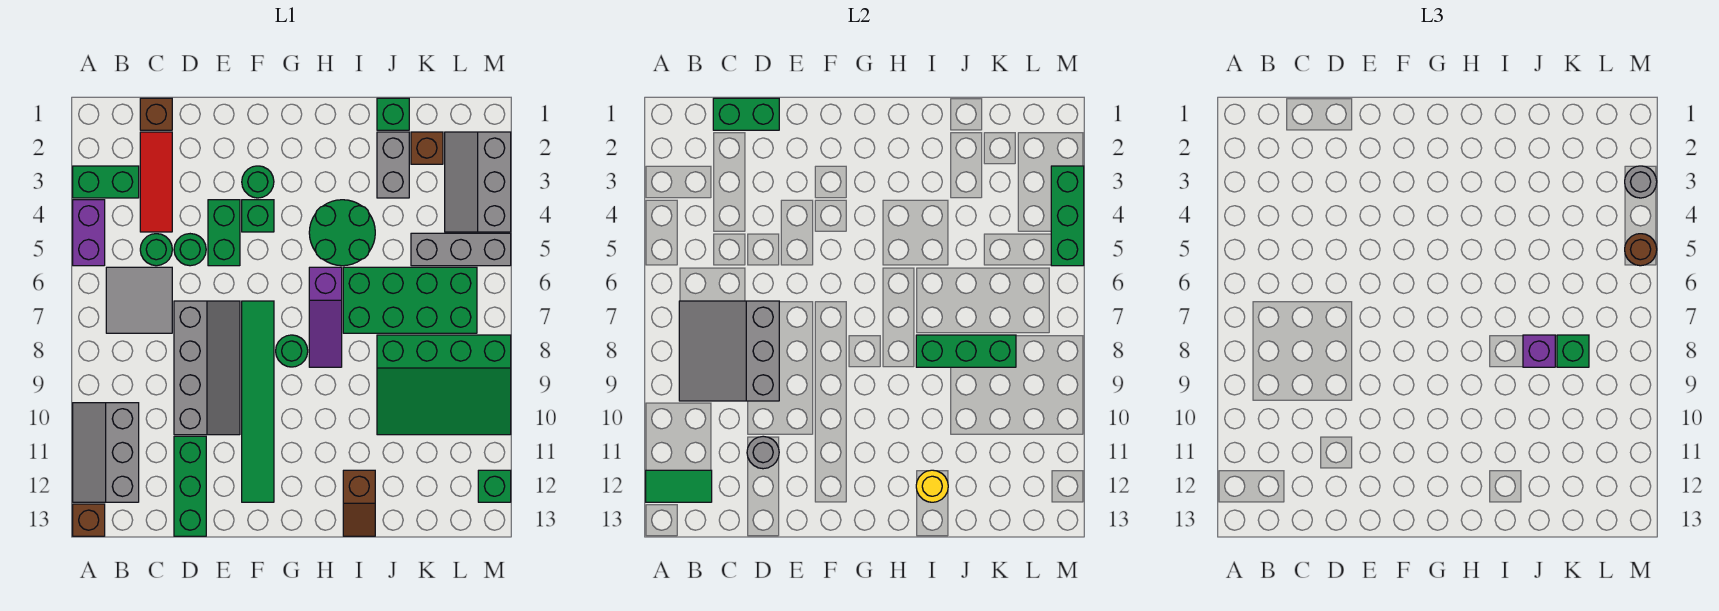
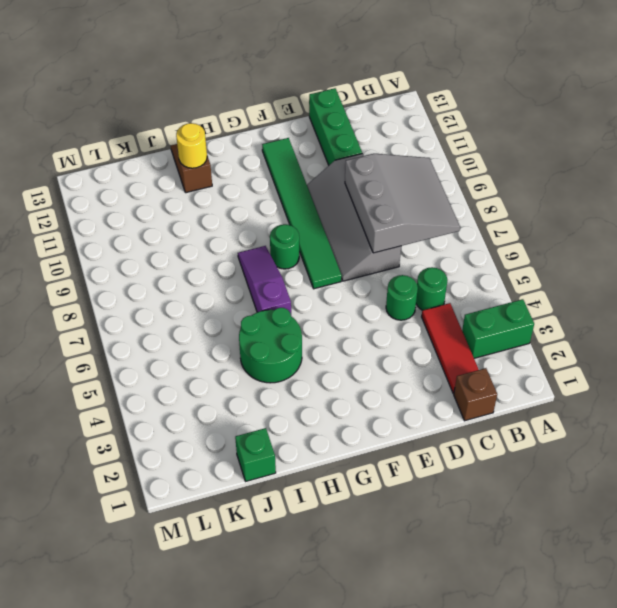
none -> purple 1x2 brick [73,200,105,266]
none -> grey 2x3 slope [73,403,139,502]
none -> brown 1x1 brick [73,504,105,536]
none -> grey 2x2 tile [106,267,172,333]

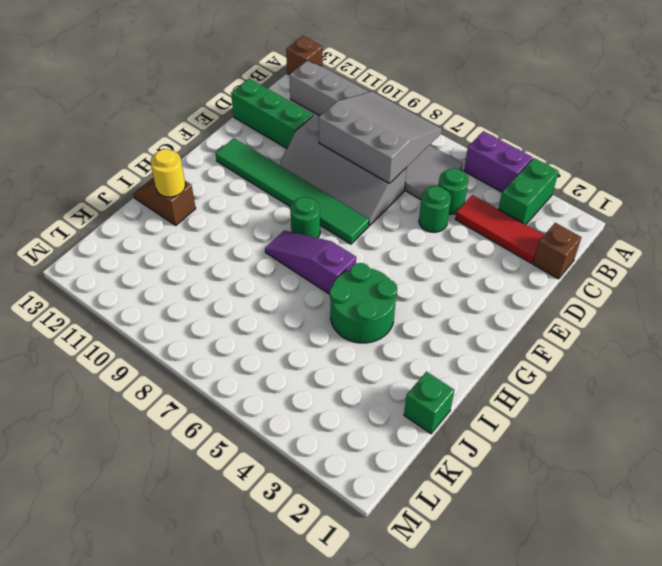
none -> green 1x2 brick [208,200,240,266]
none -> green 1x1 round brick [242,166,274,198]
none -> green 1x1 brick [242,200,274,232]
none -> green 2x4 brick [343,267,477,333]

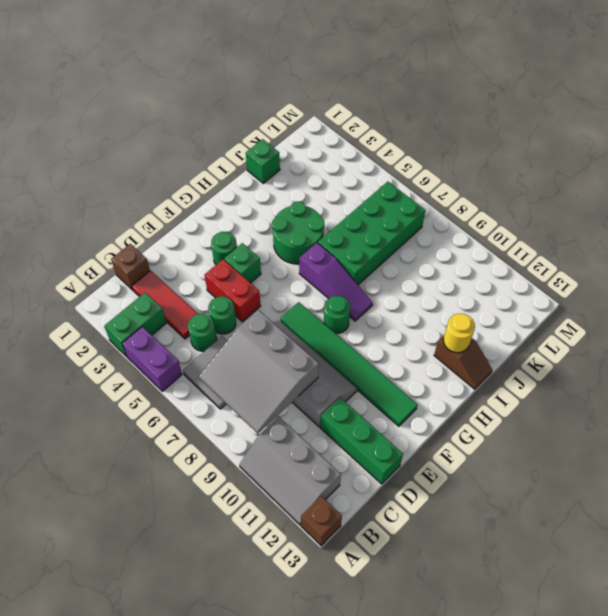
red 1x2 brick [205,259,261,322] -> green 1x2 brick [208,200,240,266]
none -> grey 1x2 brick [377,132,409,198]
none -> green 3x4 slope [377,335,511,435]
none -> brown 1x1 brick [411,132,443,164]
none -> grey 1x3 brick [411,233,511,266]

